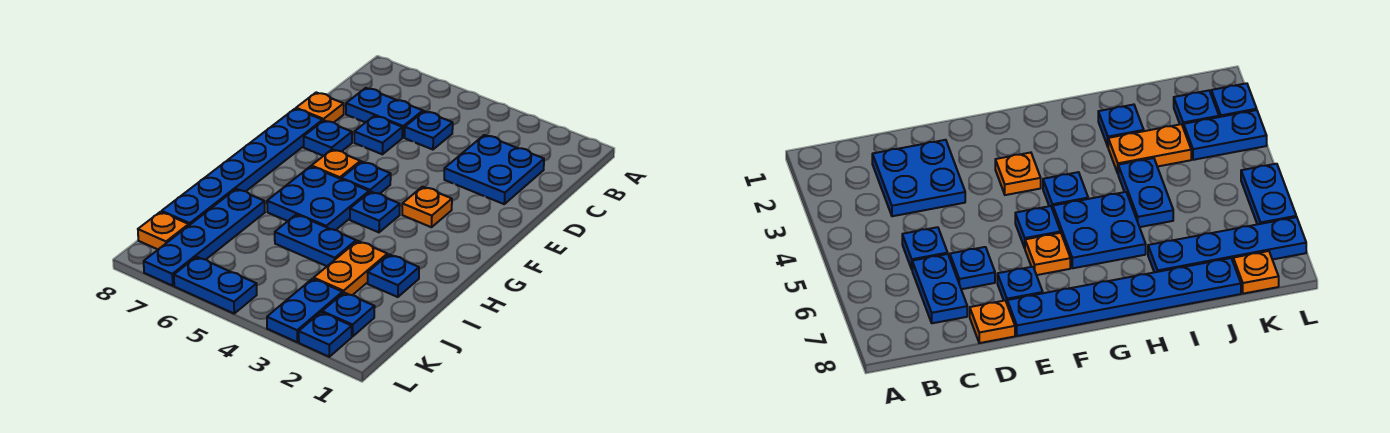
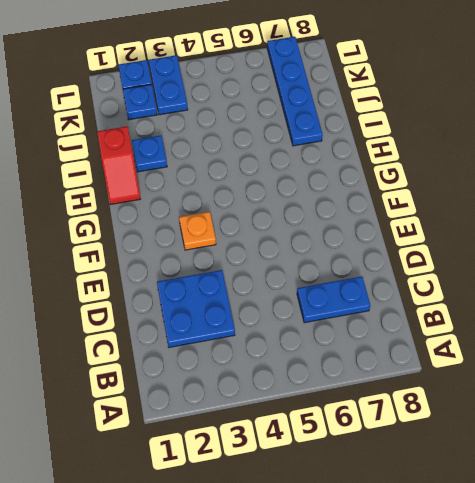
red 1x2 slope [97,126,140,205] -> none
none -> blue 1x1 plate [405,111,453,150]
none -> blue 1x1 plate [354,116,402,154]
none -> orange 1x1 plate [296,92,344,122]

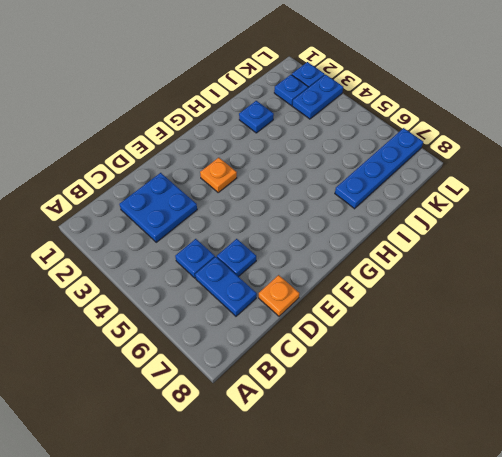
none -> blue 1x1 plate [304,121,352,156]
none -> blue 1x6 plate [162,109,323,225]
none -> blue 1x1 plate [341,162,391,194]

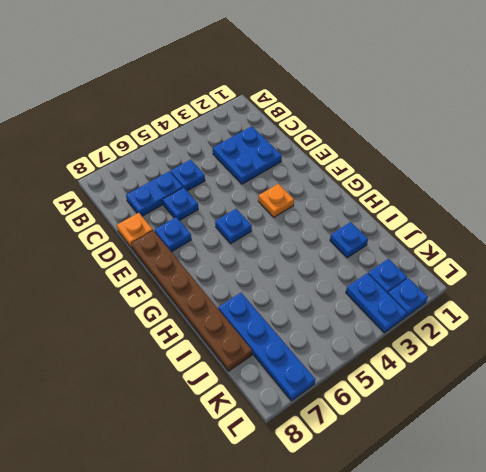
brown 1x6 plate [131,230,252,371] -> blue 1x6 plate [162,109,323,225]
none -> orange 1x1 plate [311,149,360,179]
none -> blue 1x1 plate [350,192,400,232]
none -> blue 2x2 plate [267,166,369,230]

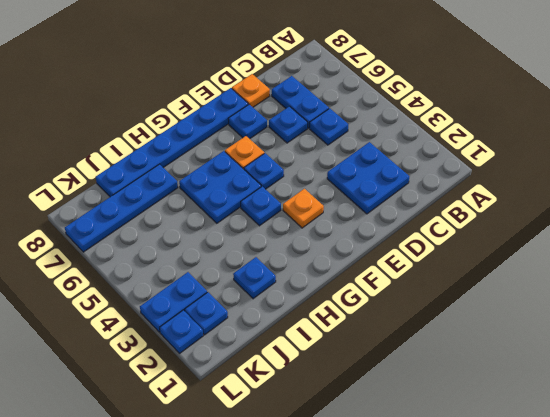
none -> orange 1x2 plate [314,241,387,295]
none -> blue 1x2 plate [275,215,356,266]
none -> orange 1x1 plate [138,212,189,249]

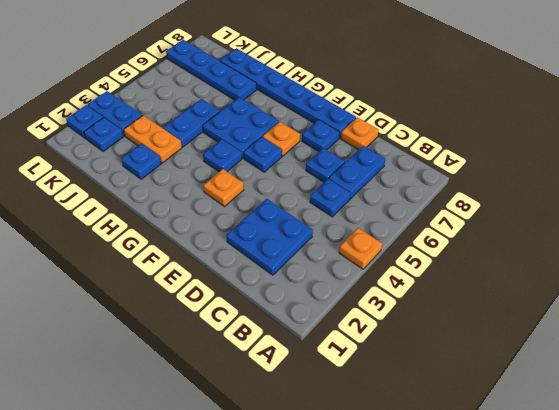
orange 1x1 plate [339,228,382,269] -> orange 1x1 plate moved to [138,212,189,249]
none -> blue 1x2 plate [174,257,257,313]

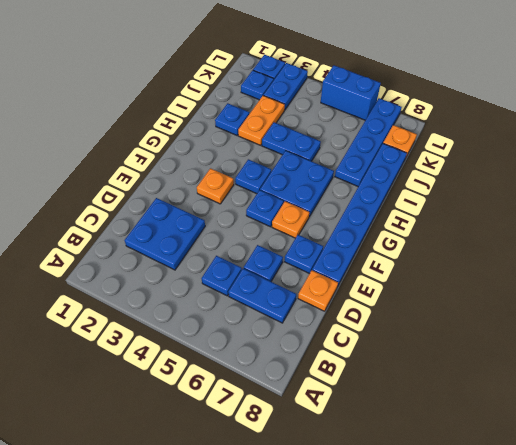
blue 1x2 brick [321,65,381,120] -> blue 1x2 plate [174,257,257,313]

